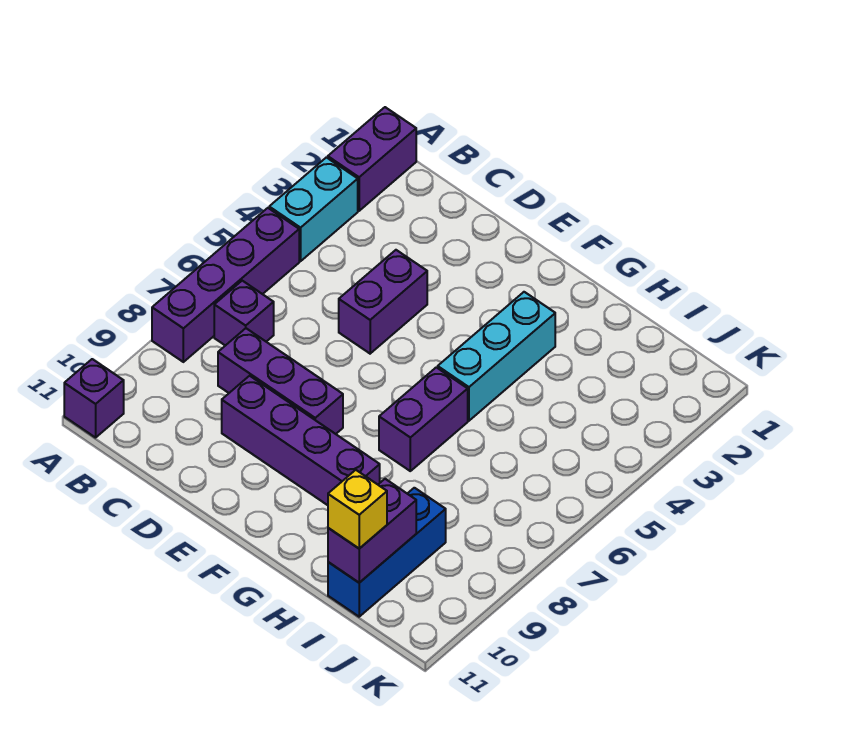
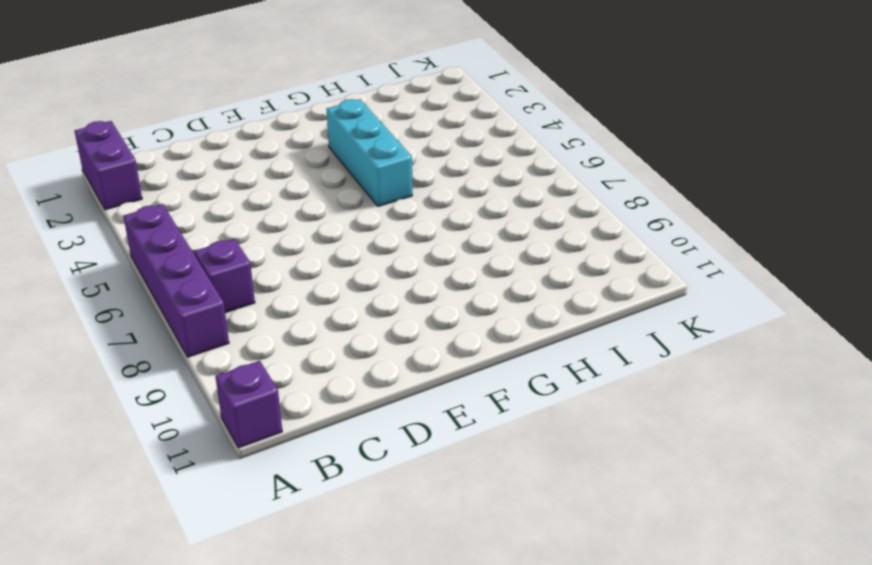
none -> cyan 1x2 brick [269,157,358,261]
none -> purple 1x3 brick [218,328,343,434]
none -> purple 1x2 brick [339,250,427,354]

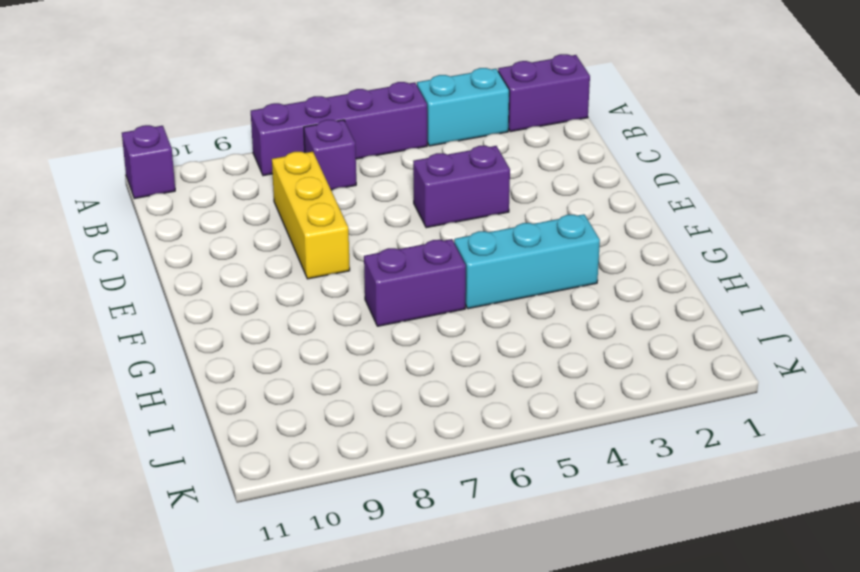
yellow 1x3 brick [272,152,350,279] -> purple 1x3 brick [218,328,343,434]
none -> purple 1x4 brick [222,376,380,505]
none -> blue 1x3 brick [328,488,446,617]
none -> purple 1x2 brick [328,479,416,583]

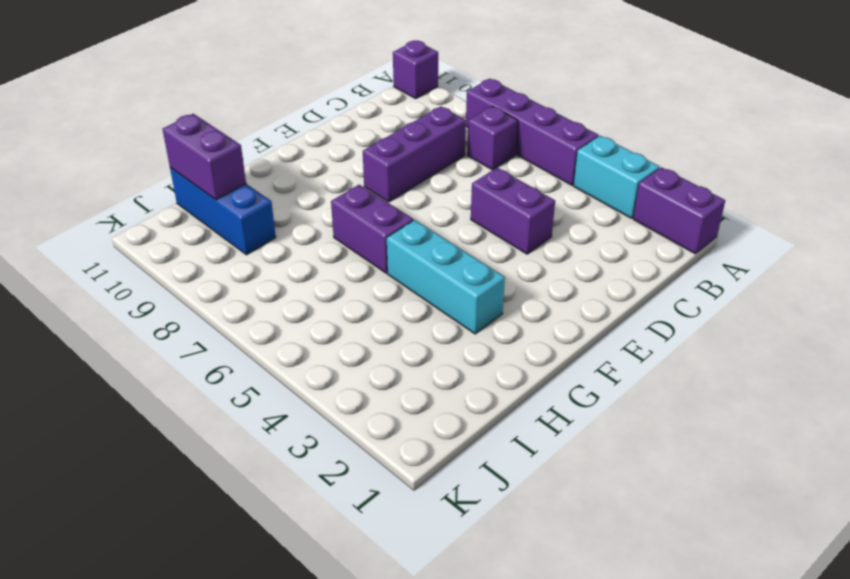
none -> purple 1x4 brick [222,376,380,505]
none -> yellow 1x1 brick [328,470,387,549]

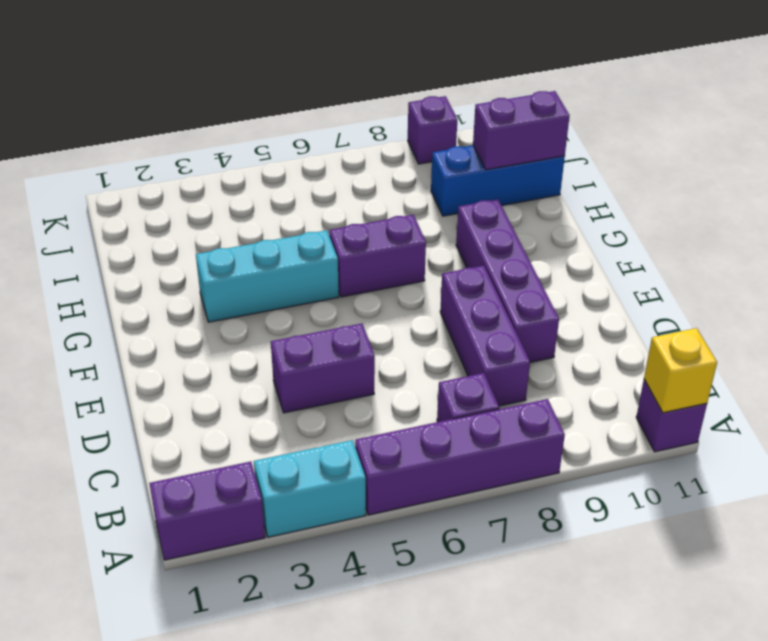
yellow 1x1 brick [644,328,717,413] -> yellow 1x1 brick moved to [328,470,387,549]
purple 1x1 brick [408,96,457,164] -> none

